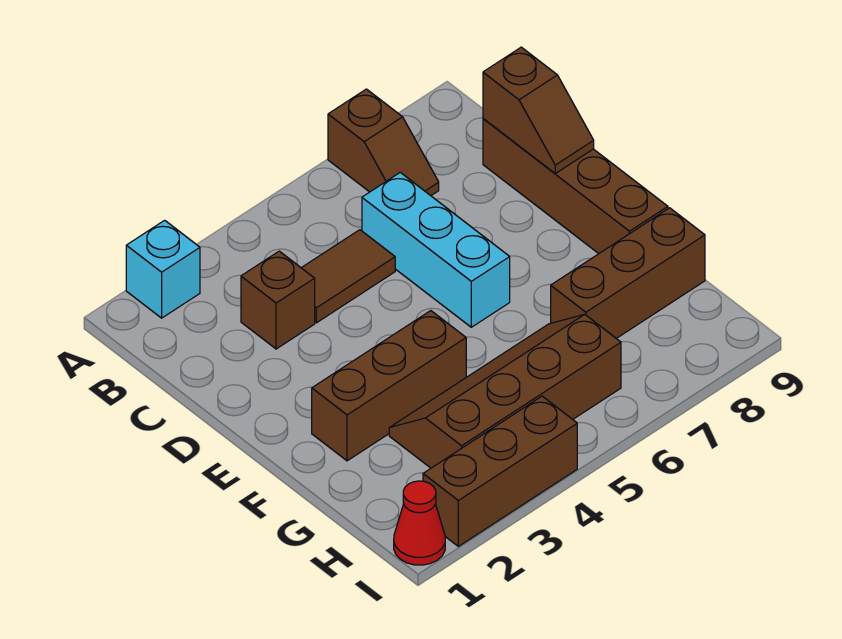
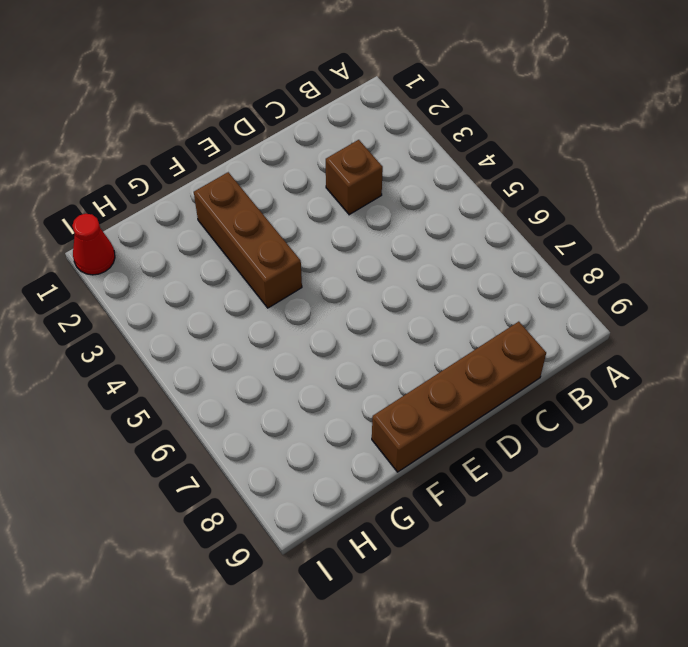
none -> cyan 1x1 brick [126,220,200,318]
none -> brown 1x2 slope [328,89,439,196]
none -> brown 1x2 tile [302,230,395,323]

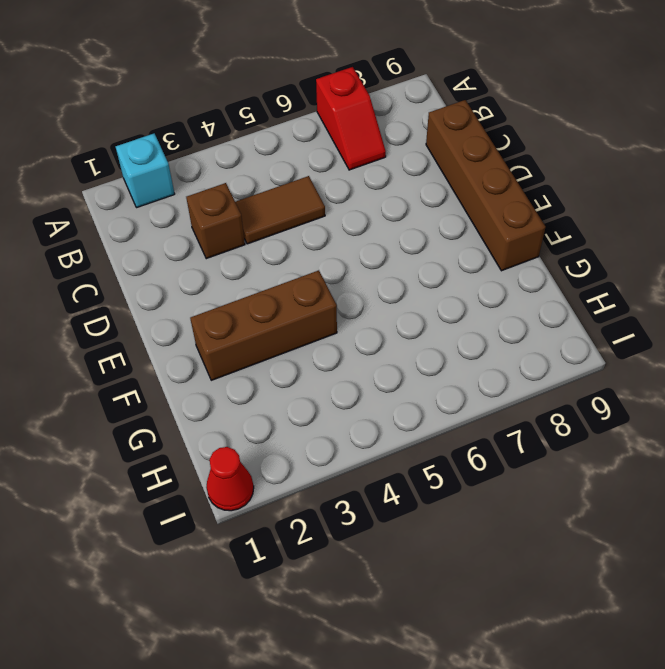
red 1x2 slope [316,67,386,170] -> brown 1x2 slope [328,89,439,196]
none -> cyan 1x3 brick [362,172,510,327]
none -> brown 2x4 slope [389,314,621,468]
none -> brown 1x3 brick [551,208,705,338]

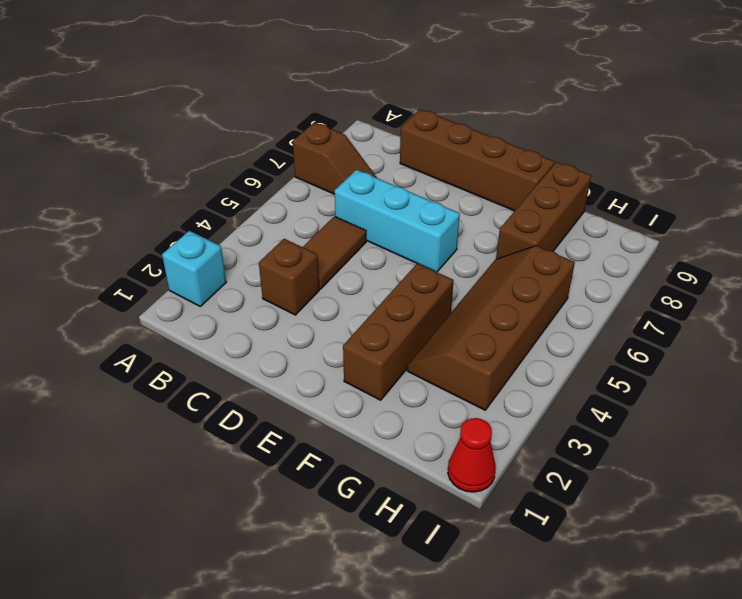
none -> brown 1x3 brick [423,396,577,546]
none -> brown 1x2 slope [483,47,594,173]

